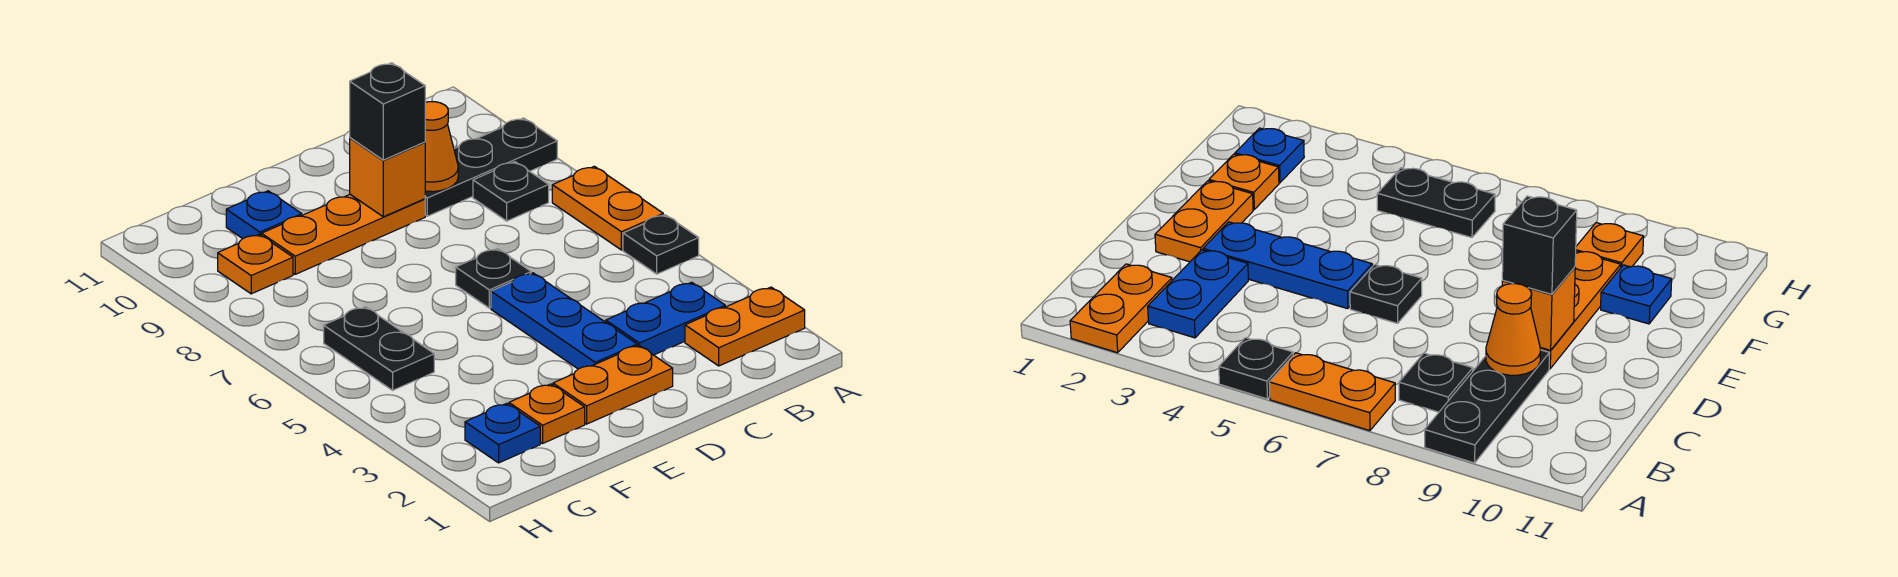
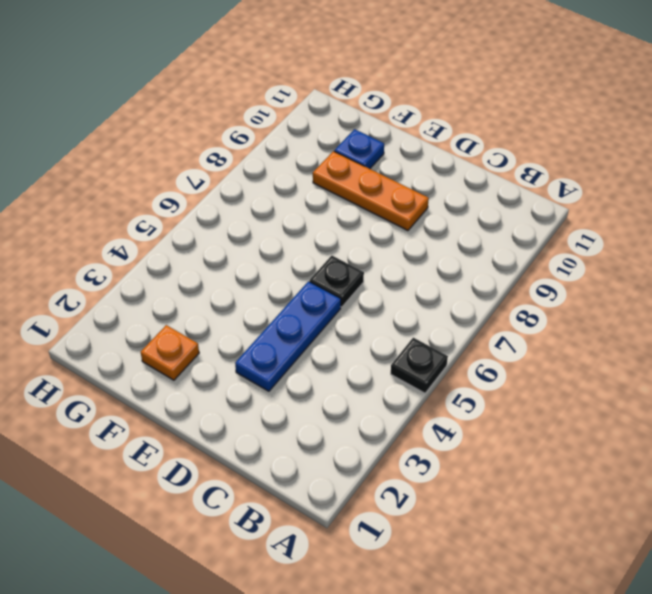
none -> orange 1x2 plate [685,287,805,366]
none -> orange 1x2 plate [552,166,663,250]
none -> black 1x3 plate [425,118,557,216]

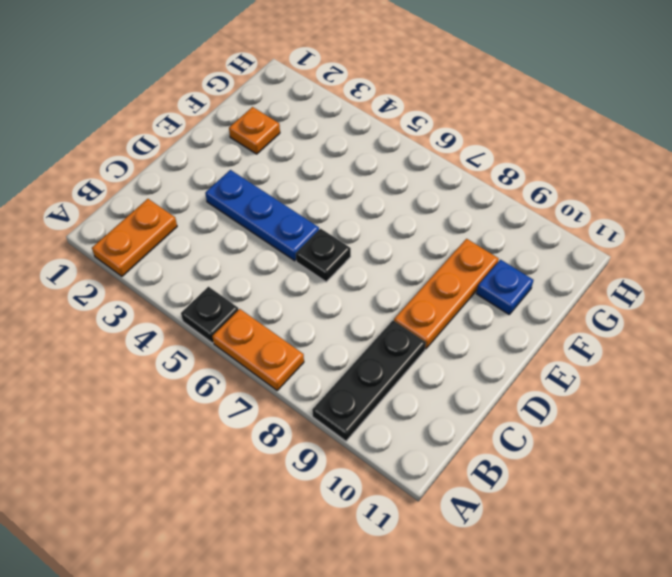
none -> blue 1x2 plate [606,282,725,355]
none -> black 1x1 plate [473,162,549,221]
none -> orange 1x2 plate [553,345,673,424]

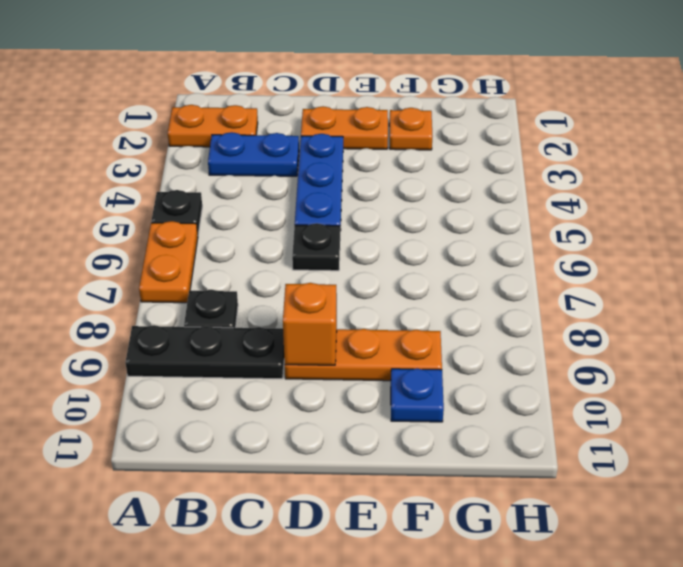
none -> blue 1x1 plate [465,403,540,463]
none -> black 1x2 plate [324,307,434,390]
none -> orange 1x1 plate [218,234,293,294]

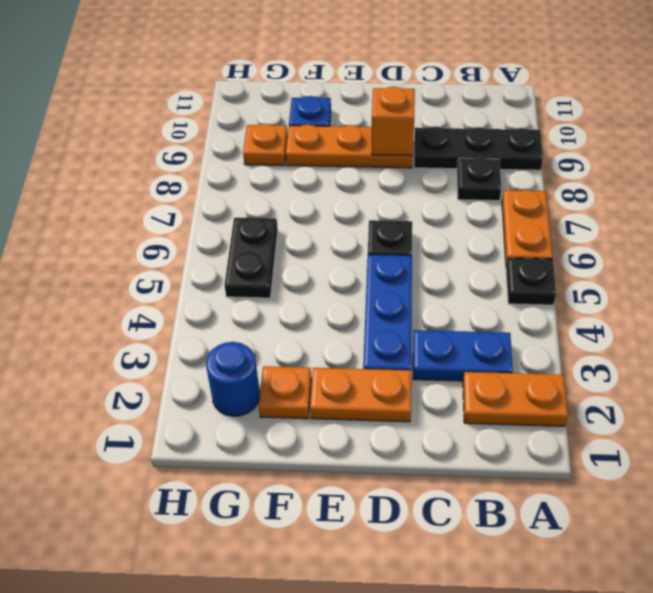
blue 1x1 round brick [206,342,260,416] -> blue 1x1 plate [465,403,540,463]
none -> orange 1x1 cone [425,102,458,192]
none -> black 1x1 brick [350,63,425,160]

